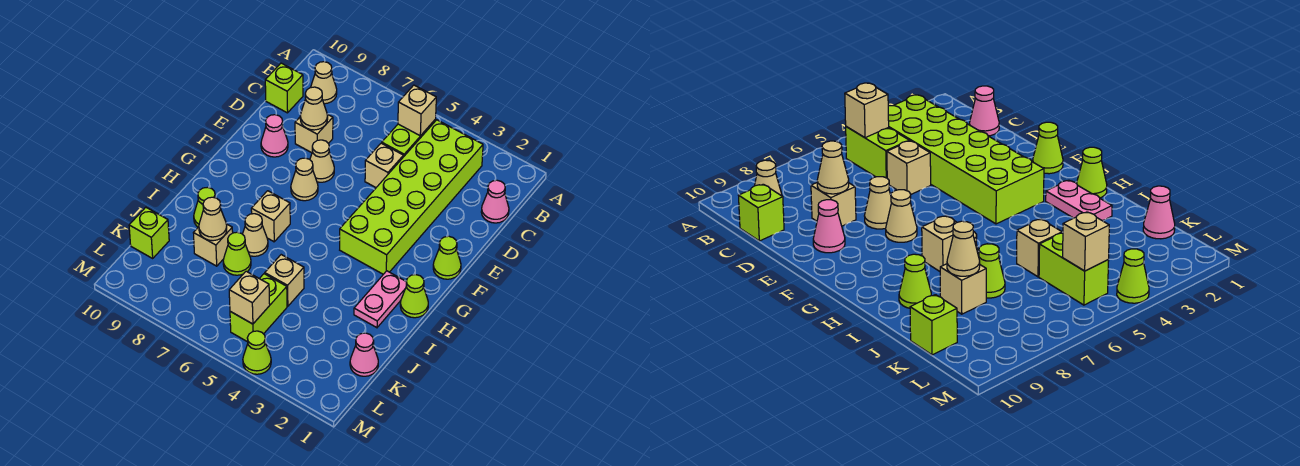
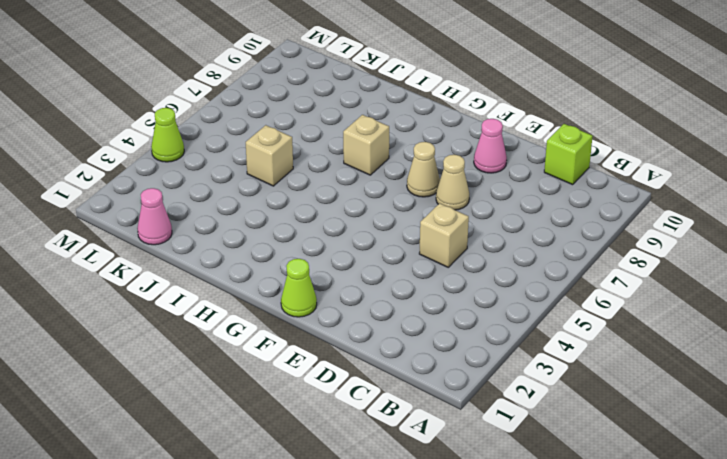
none -> lime 2x6 brick [340,120,483,274]
none -> lime 1x2 brick [382,119,436,157]
none -> tan 1x1 cone [311,62,337,104]

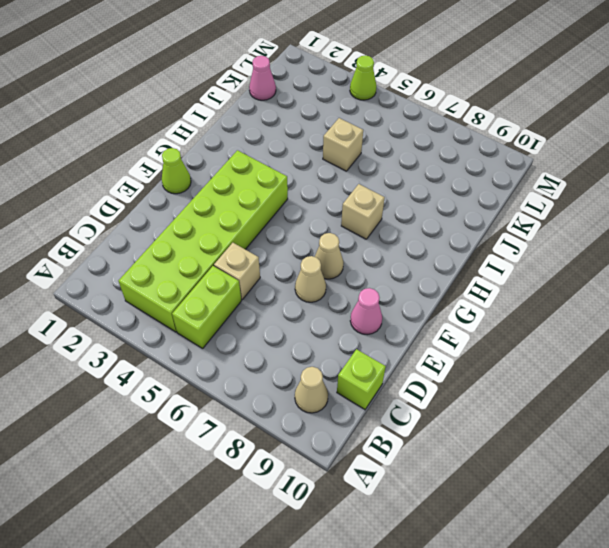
none -> pink 1x1 cone [481,180,509,223]
none -> tan 1x1 brick [295,114,333,153]
none -> lime 1x1 cone [400,275,428,318]

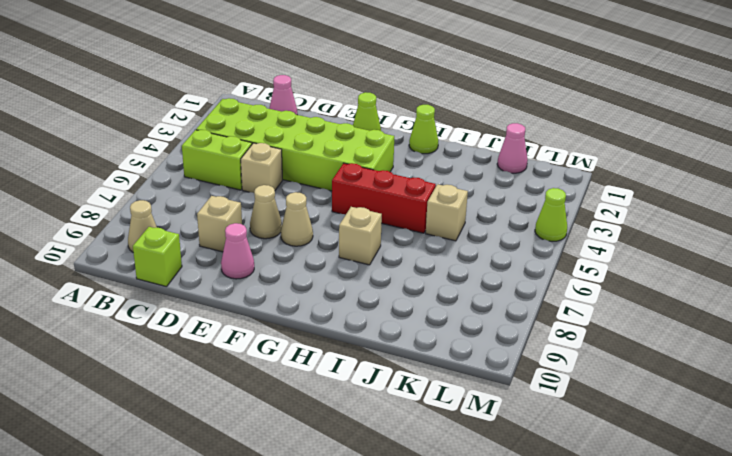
red 1x3 brick [332,163,436,233] -> none
none -> pink 1x2 plate [354,271,406,328]
none -> tan 1x1 cone [243,214,268,256]
none -> lime 1x1 cone [194,187,215,227]

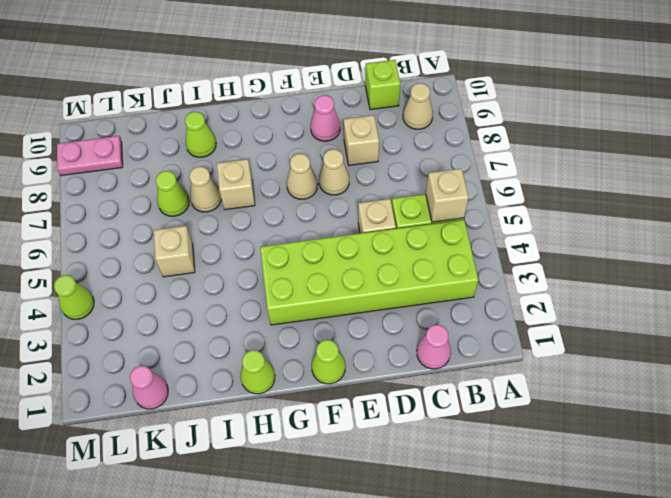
pink 1x2 plate [57,136,123,176] -> pink 1x2 plate moved to [354,271,406,328]
none -> tan 1x1 brick [194,224,233,266]
none -> lime 1x2 brick [230,274,287,342]
none -> lime 1x1 brick [129,207,169,258]

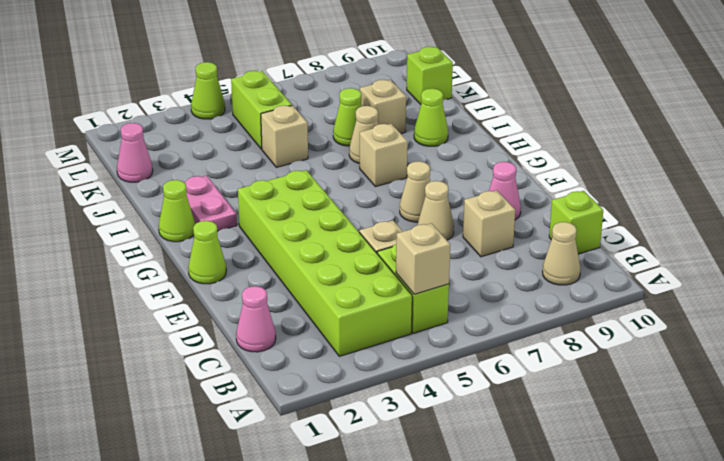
none -> tan 1x1 cone [300,87,328,130]
none -> tan 1x1 cone [199,197,227,241]
none -> tan 1x1 brick [229,271,270,324]

